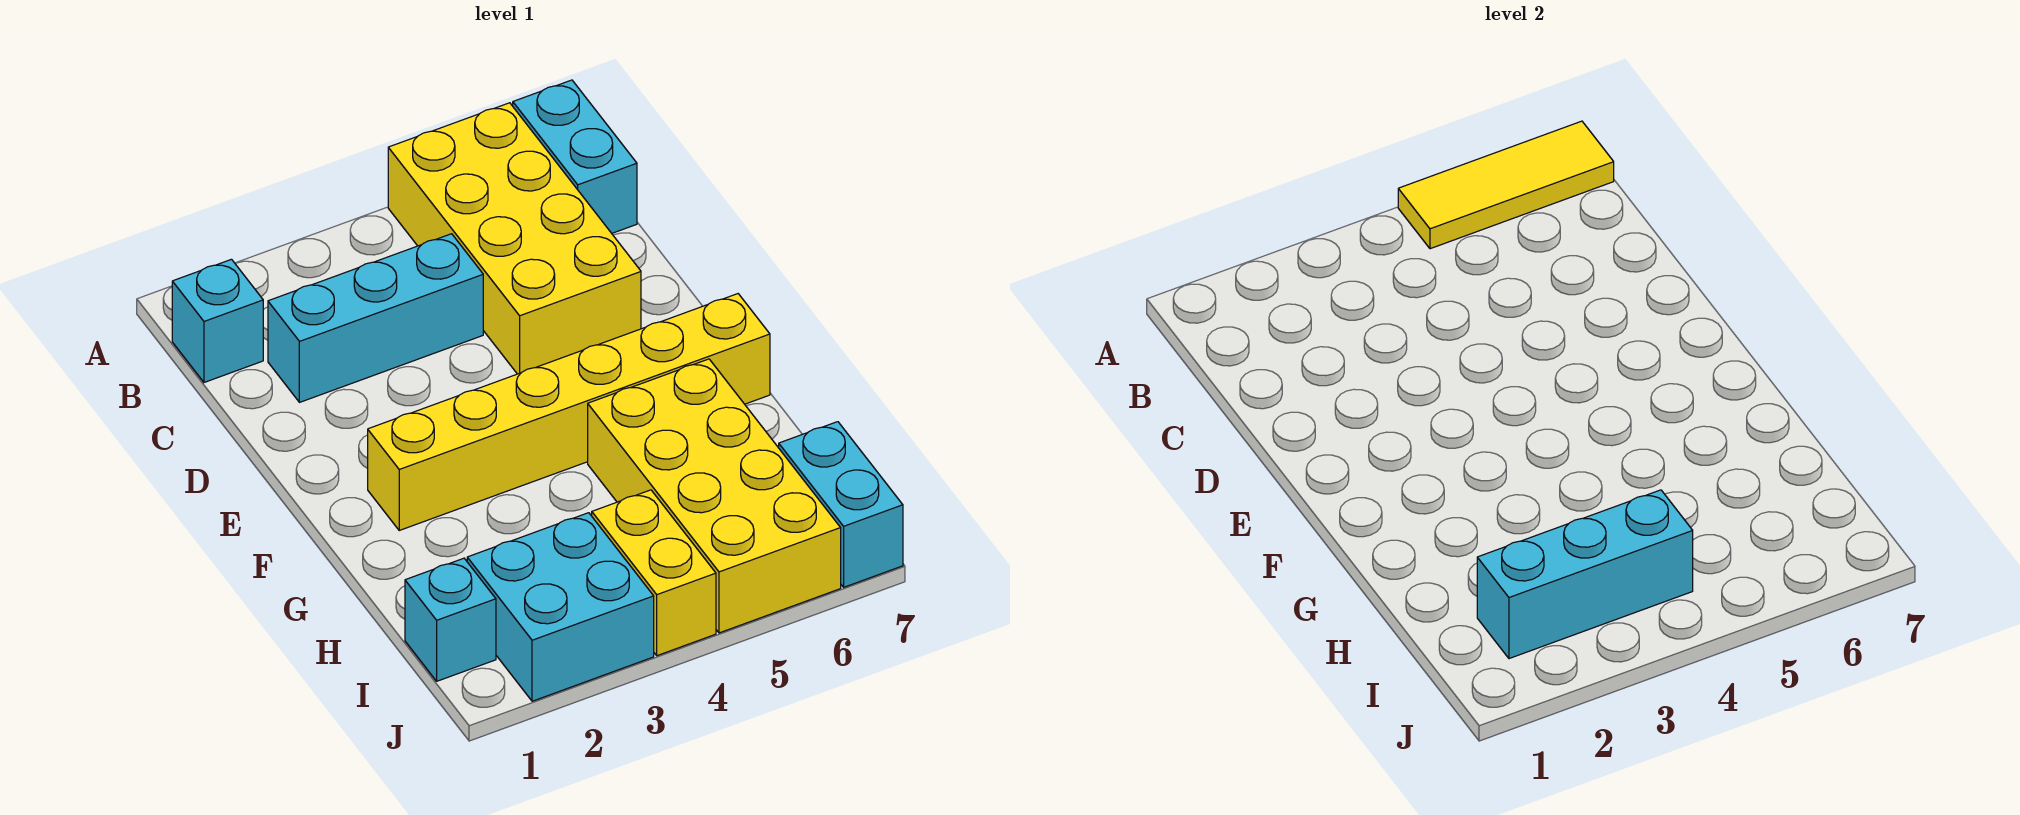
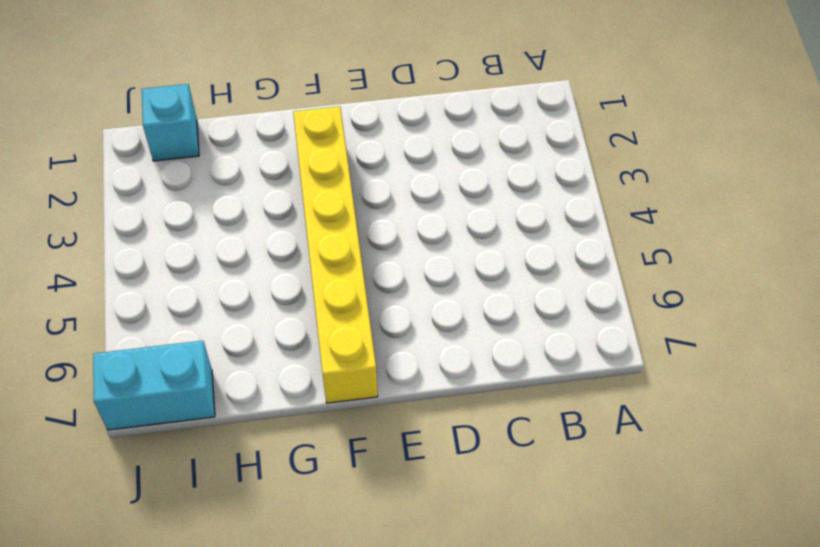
none -> yellow 2x4 brick [388,103,641,374]
none -> cyan 1x2 brick [513,80,637,233]
none -> cyan 1x1 brick [172,259,263,382]

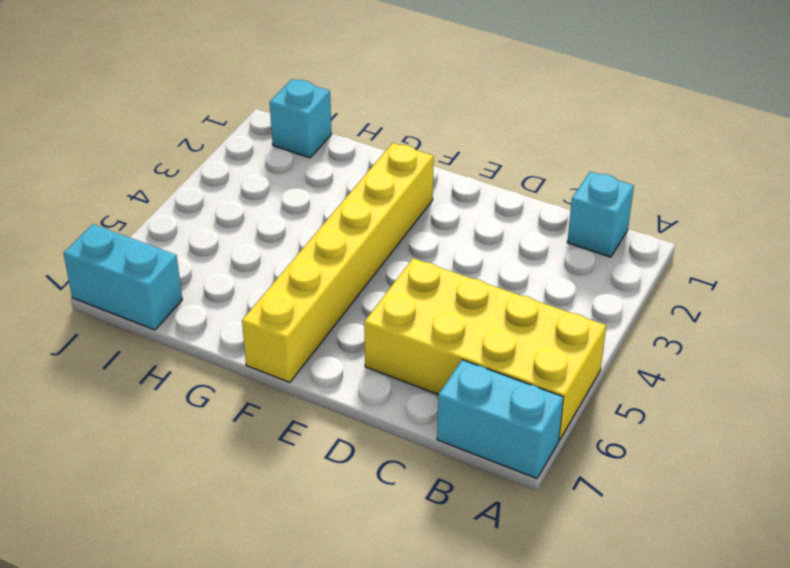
none -> cyan 1x3 brick [268,234,483,402]
none -> yellow 2x4 brick [588,359,841,633]
none -> cyan 2x2 brick [467,513,654,701]

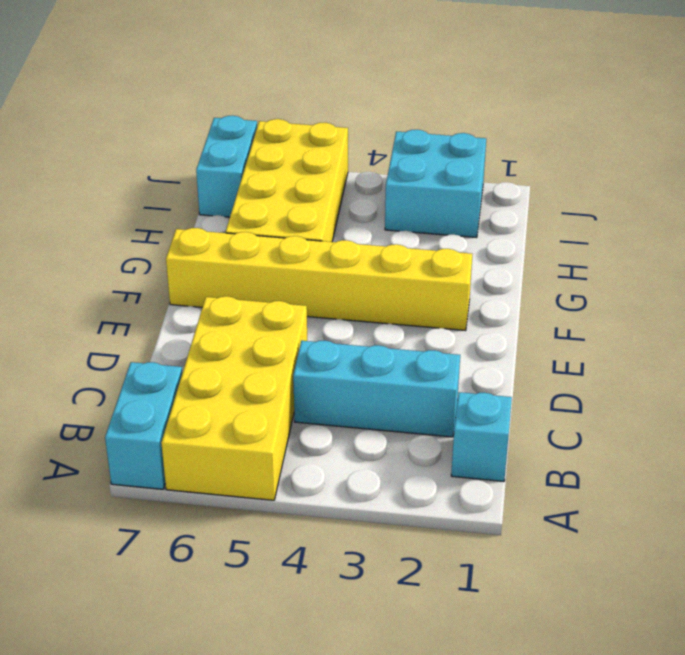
none -> cyan 1x1 brick [405,558,496,681]
none -> yellow 1x2 brick [592,490,716,656]
none -> yellow 1x3 tile [1398,121,1614,249]

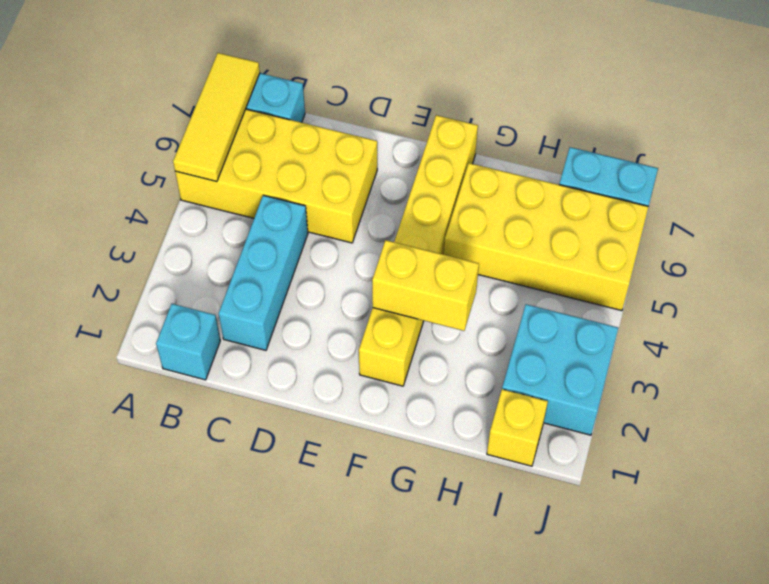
yellow 1x2 brick [372,240,479,331] -> yellow 1x2 brick moved to [592,490,716,656]
yellow 1x1 brick [487,389,548,466] -> cyan 1x1 brick [405,558,496,681]
none -> cyan 1x3 brick [1477,490,1693,659]

